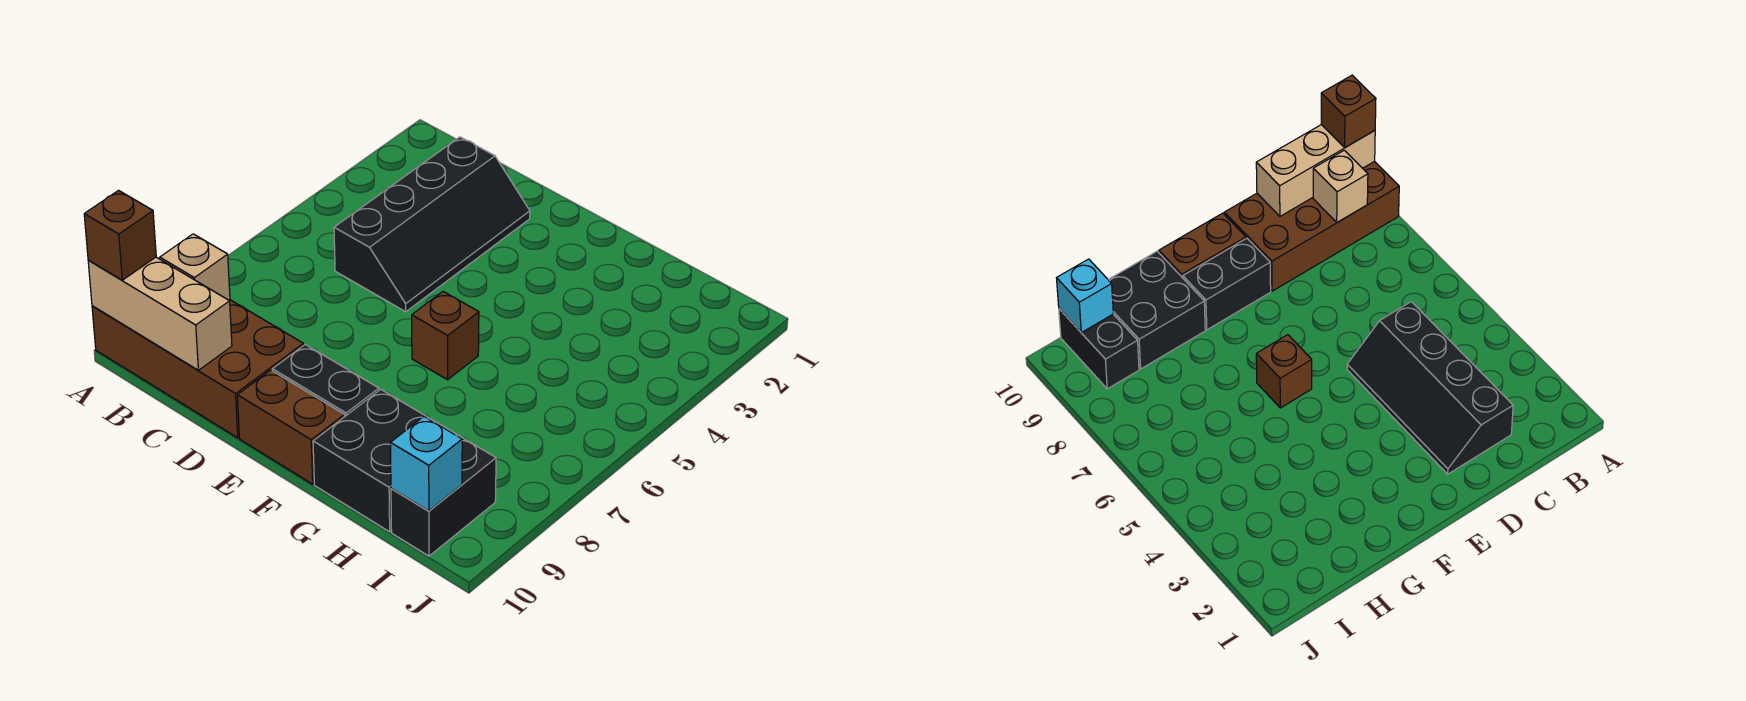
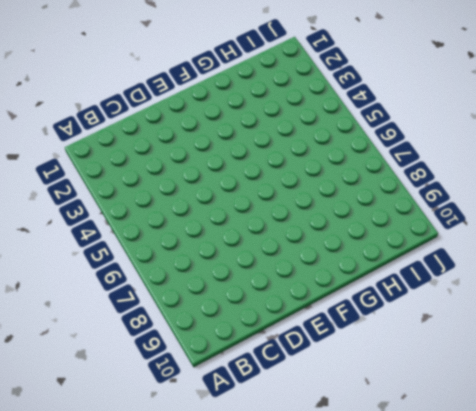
none -> brown 2x4 brick [92,300,304,438]
none -> black 2x4 slope [334,137,530,312]

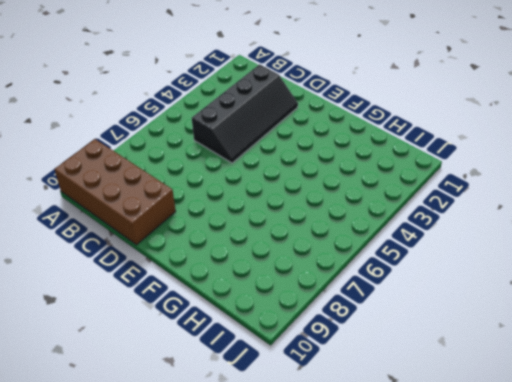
none -> black 1x2 brick [272,345,379,416]
none -> brown 1x2 brick [237,370,345,484]

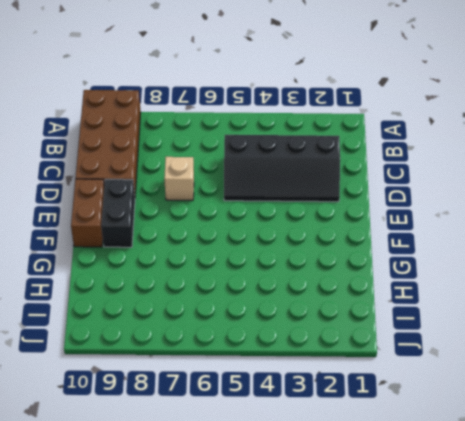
tan 1x1 brick [164,157,194,200] -> tan 1x1 brick moved to [160,234,230,300]
none -> brown 1x1 brick [412,292,479,380]
none -> black 2x2 brick [313,389,457,532]

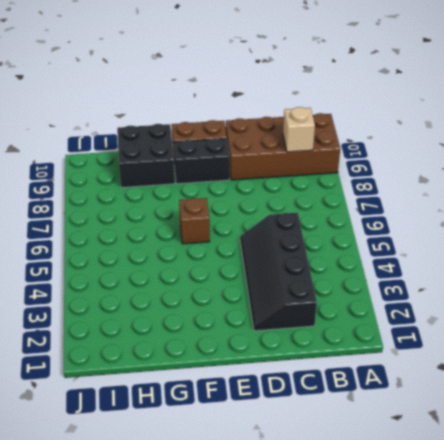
none -> black 1x2 brick [391,435,496,556]
none -> tan 1x3 brick [88,257,232,370]

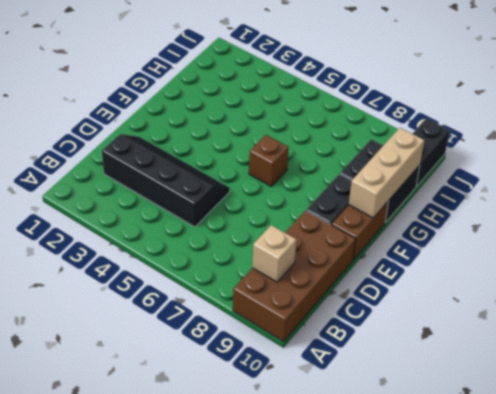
tan 1x3 brick [349,128,424,218] -> tan 1x3 brick moved to [88,257,232,370]
black 1x2 brick [413,118,450,187] -> black 1x2 brick turned to [391,435,496,556]
none -> cyan 1x1 brick [390,417,462,511]
none -> brown 1x1 brick [84,190,156,280]

